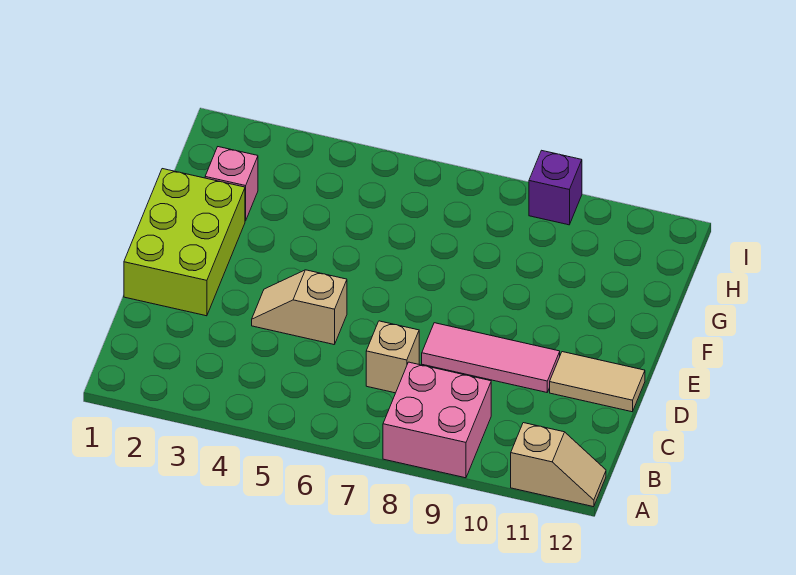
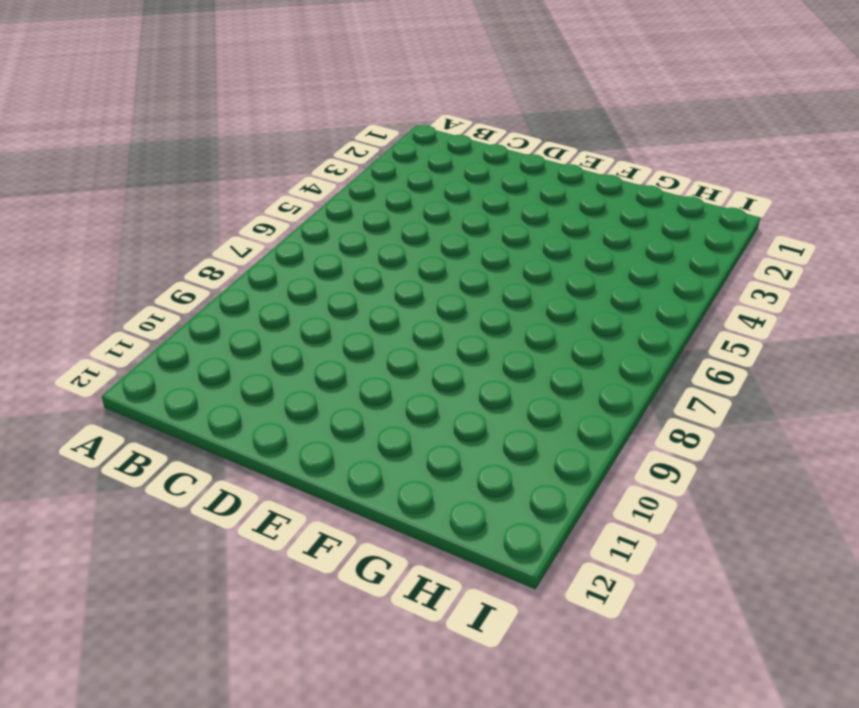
none -> pink 2x2 brick [383,362,491,478]
none -> tan 1x2 slope [511,423,606,507]

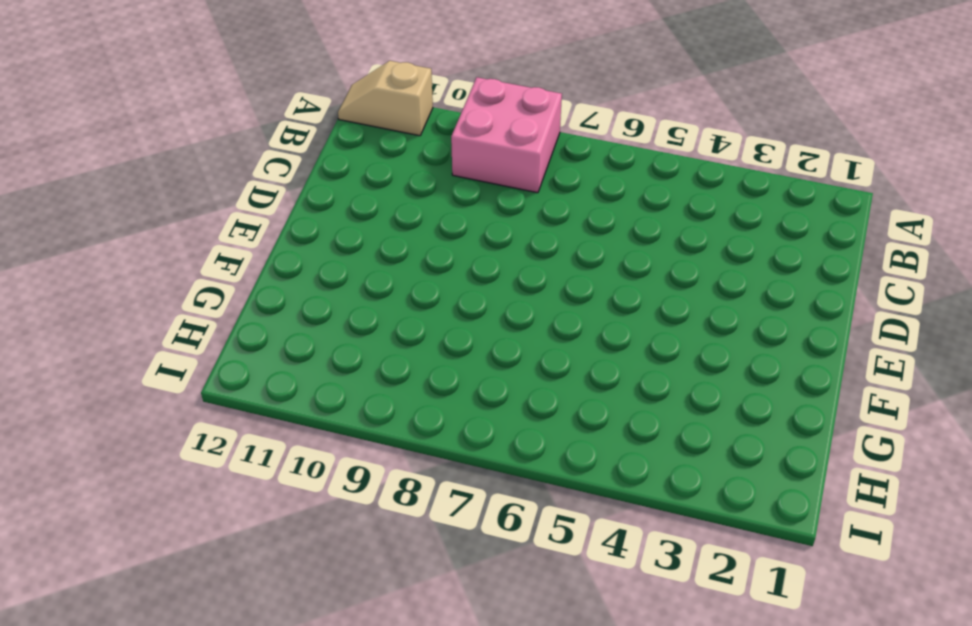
none -> tan 1x1 brick [366,321,419,393]
none -> lime 2x3 brick [124,169,245,316]

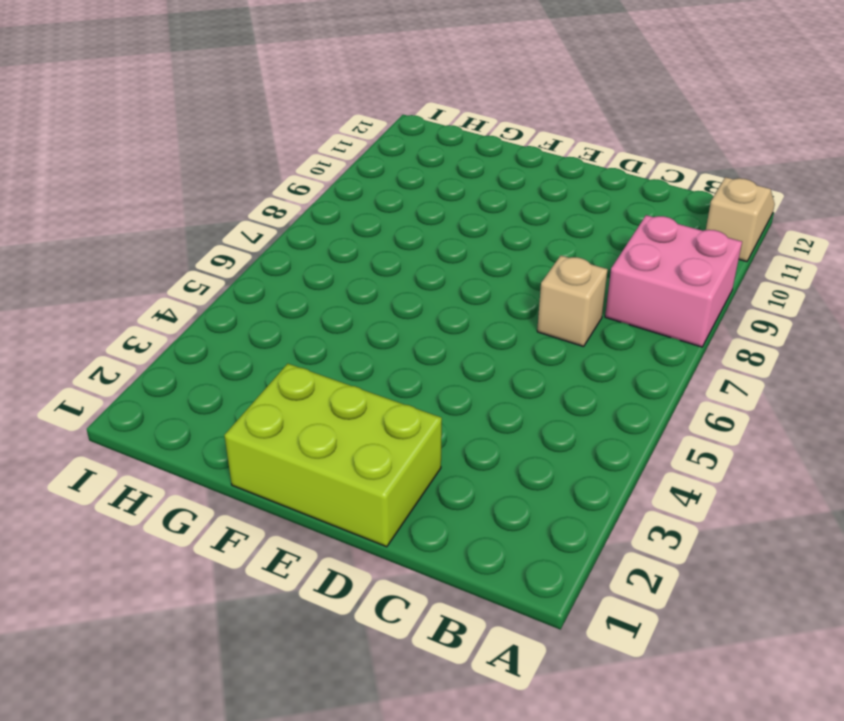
none -> tan 1x2 slope [252,270,347,345]
none -> pink 1x3 tile [422,323,560,392]

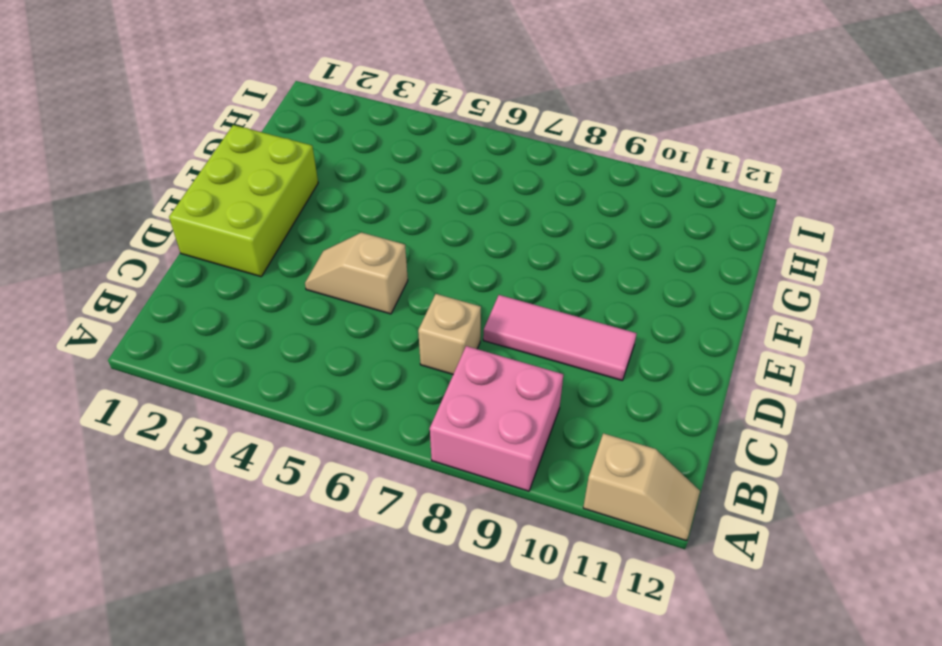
none -> tan 1x2 tile [550,352,645,412]
none -> pink 1x1 brick [205,147,258,221]

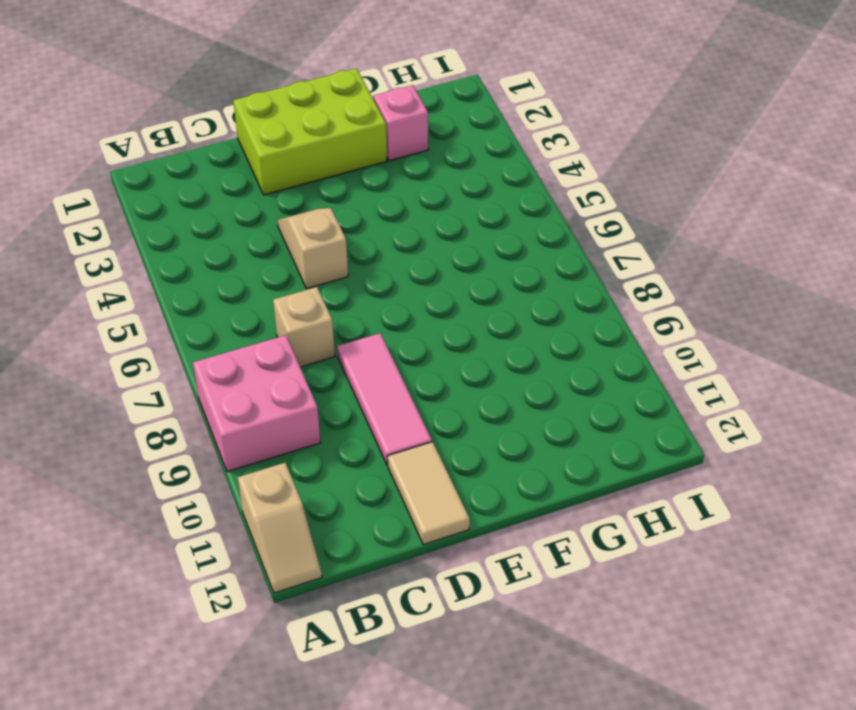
none -> purple 1x1 brick [529,150,582,225]

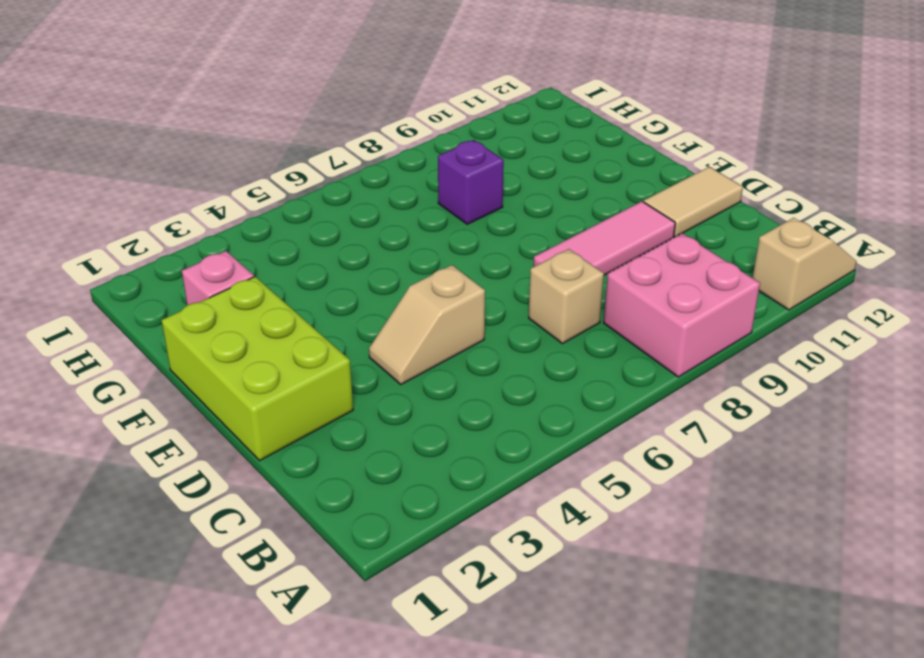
purple 1x1 brick [438,140,504,224] -> purple 1x1 brick moved to [529,150,582,225]

